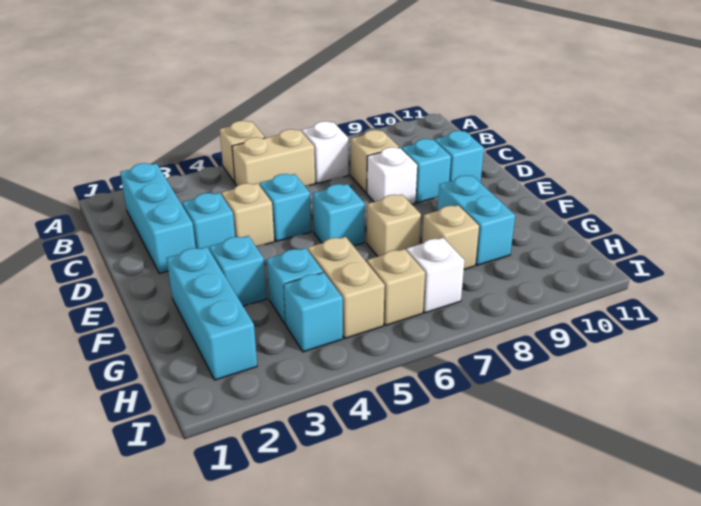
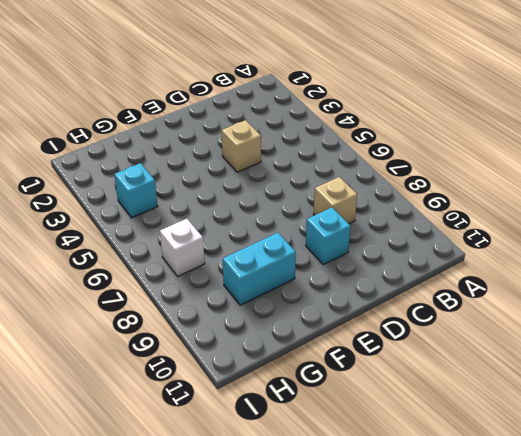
none -> tan 1x1 brick [219,121,265,183]
none -> cyan 1x3 brick [120,163,196,273]
none -> tan 1x2 brick [232,129,315,186]

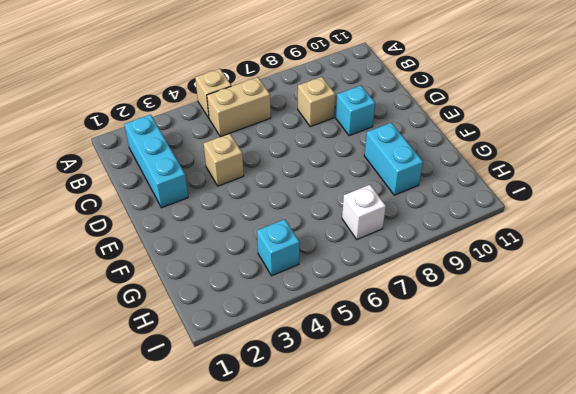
none -> white 1x1 brick [302,121,348,183]
none -> cyan 1x1 brick [182,193,235,250]
none -> cyan 1x1 brick [260,174,311,241]

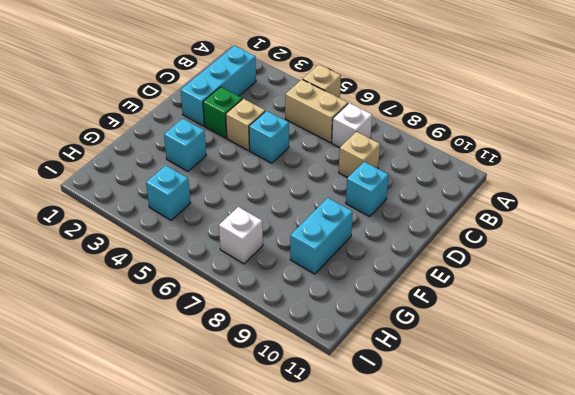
green 1x1 brick [203,87,242,138] -> cyan 1x1 brick [182,193,235,250]
none -> white 1x1 brick [367,147,417,204]
none -> cyan 1x1 brick [434,131,484,183]
none -> cyan 1x1 brick [313,184,365,246]

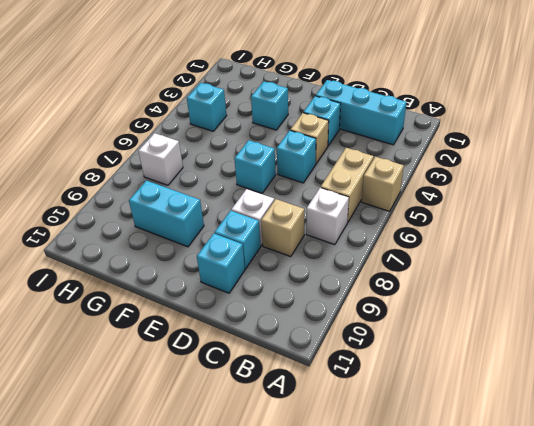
none -> cyan 1x3 brick [167,247,257,380]
none -> tan 1x1 brick [367,195,421,256]
none -> cyan 1x1 brick [267,248,323,324]

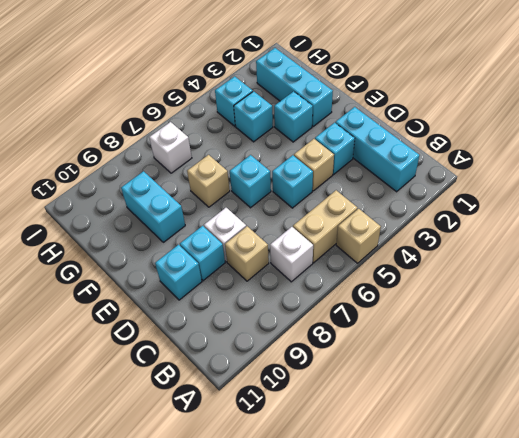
none -> tan 1x2 brick [308,237,385,338]
none -> tan 1x1 brick [422,205,479,269]
none -> tan 1x1 brick [367,249,425,325]

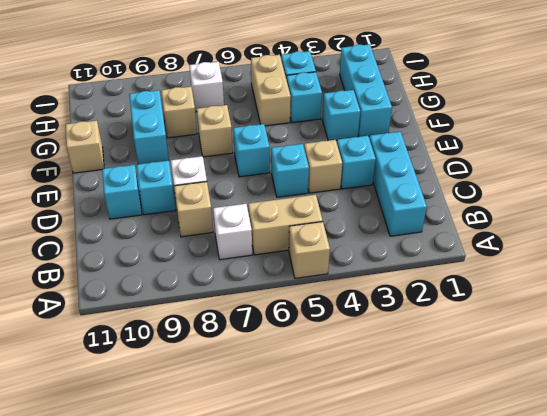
tan 1x1 brick [66,120,104,173] -> tan 1x1 brick moved to [367,249,425,325]

